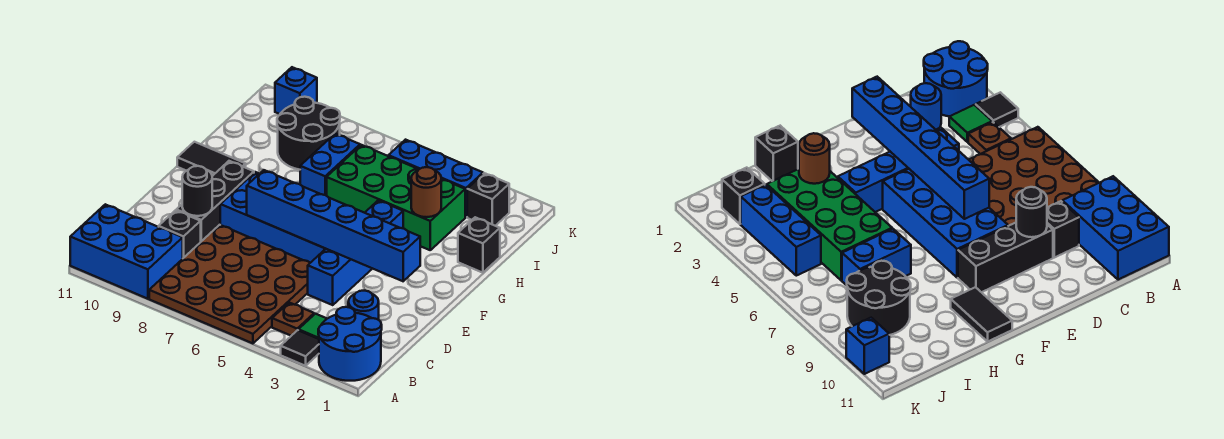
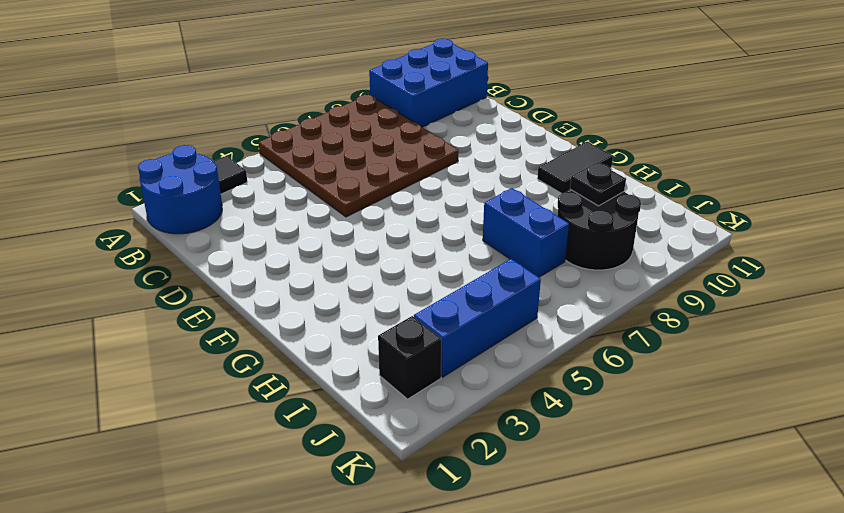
black 1x1 plate [570,162,626,206] -> none
none -> green 1x1 tile [298,314,327,339]
none -> brown 1x1 plate [272,303,314,336]
none -> blue 1x1 round brick [348,291,379,320]

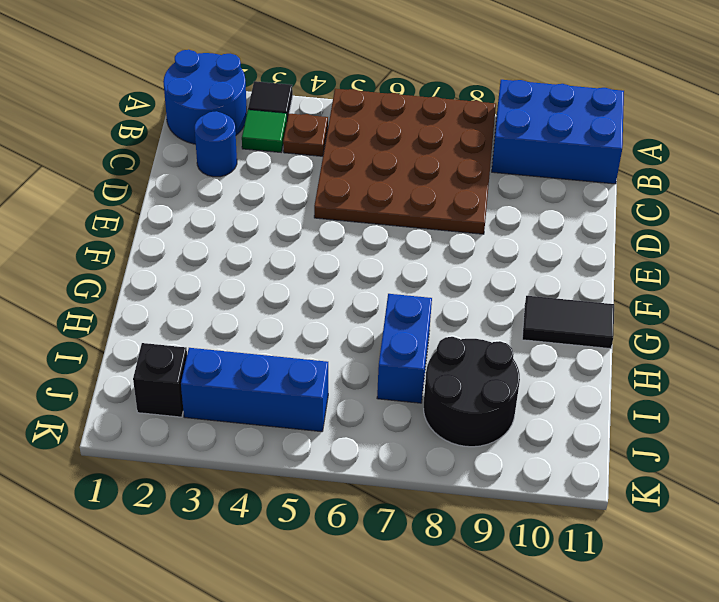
none -> black 1x1 brick [159,210,201,258]
none -> blue 1x4 brick [308,200,403,305]
none -> black 1x3 brick [176,161,254,241]

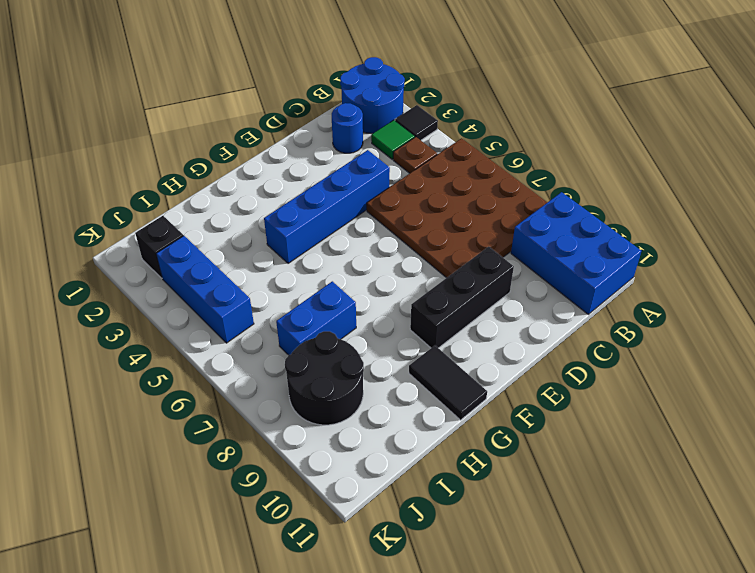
none -> black 1x1 brick [159,210,201,258]
none -> blue 2x4 brick [220,172,326,263]
none -> black 1x1 brick [458,217,500,273]

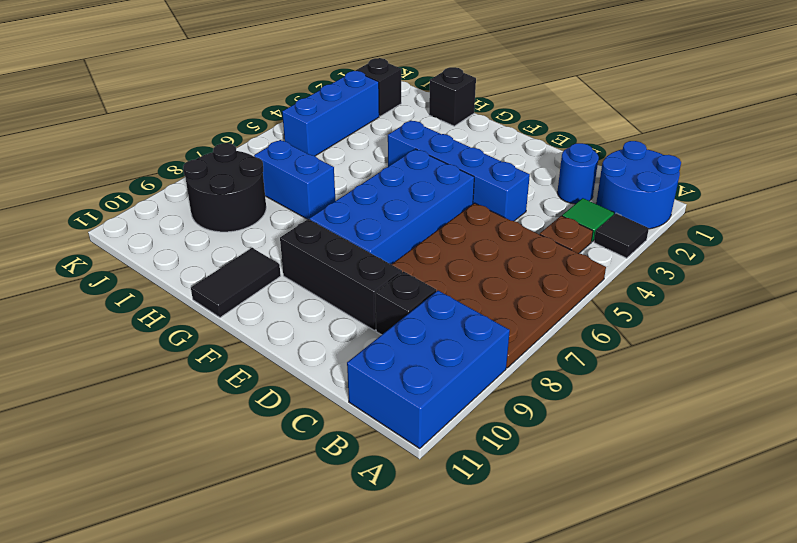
none -> green 2x4 brick [327,145,465,250]
none -> blue 1x1 brick [275,67,317,114]
none -> black 1x1 round brick [182,166,212,216]

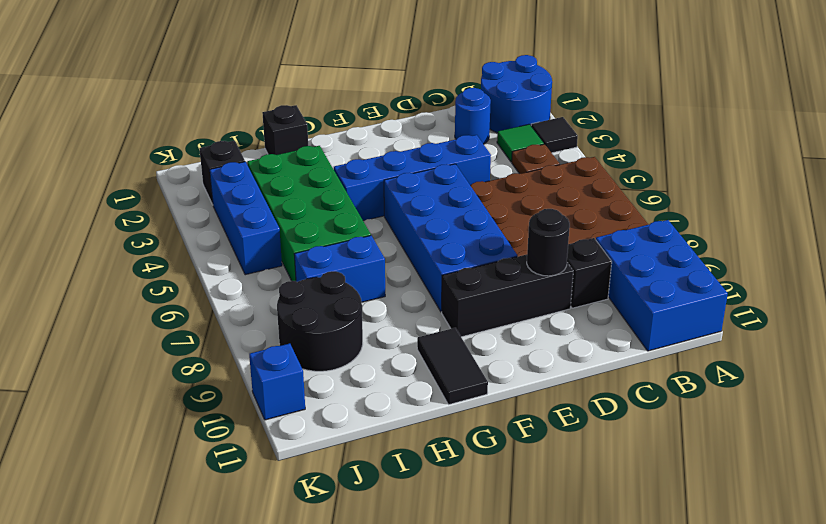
none -> blue 1x6 brick [247,170,420,281]
none -> brown 1x1 round brick [411,167,441,217]

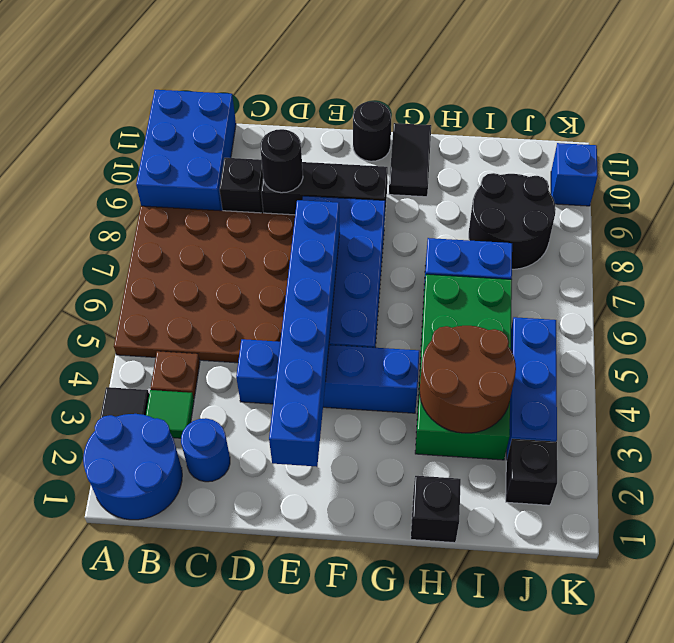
black 1x1 round brick [353,101,391,161] -> none
brown 2x2 round brick [420,326,516,433] -> brown 1x1 round brick [411,167,441,217]

